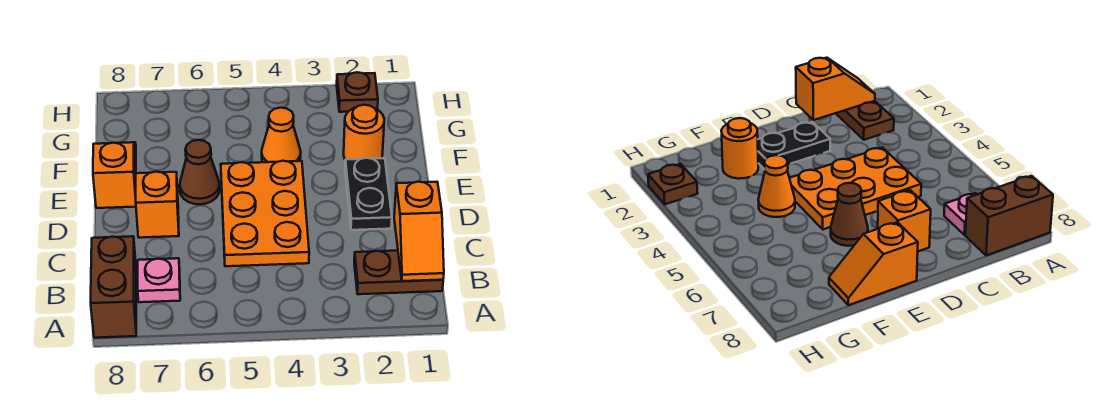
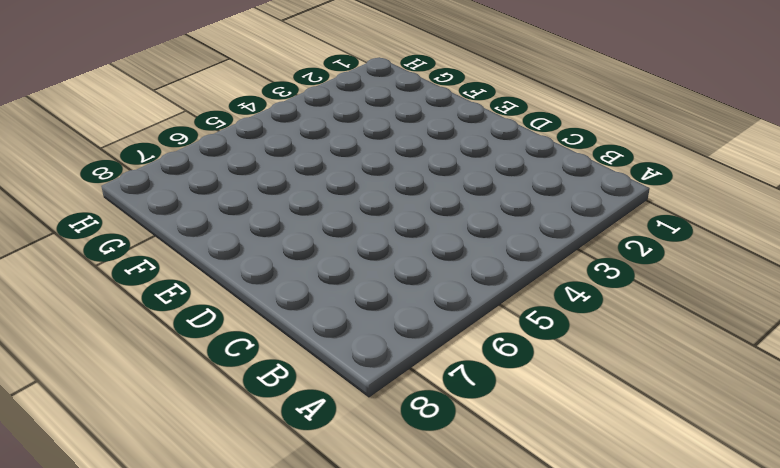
none -> brown 1x2 brick [91,236,136,338]
none -> brown 1x2 plate [354,251,443,294]
none -> pink 1x1 plate [138,258,180,302]

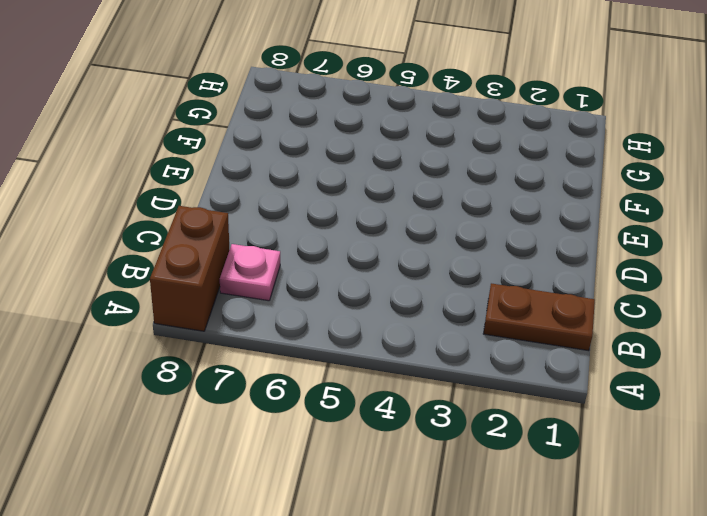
none -> orange 2x3 plate [221,161,309,266]
none -> black 1x2 plate [345,158,392,230]
none -> orange 1x1 brick [136,172,179,238]

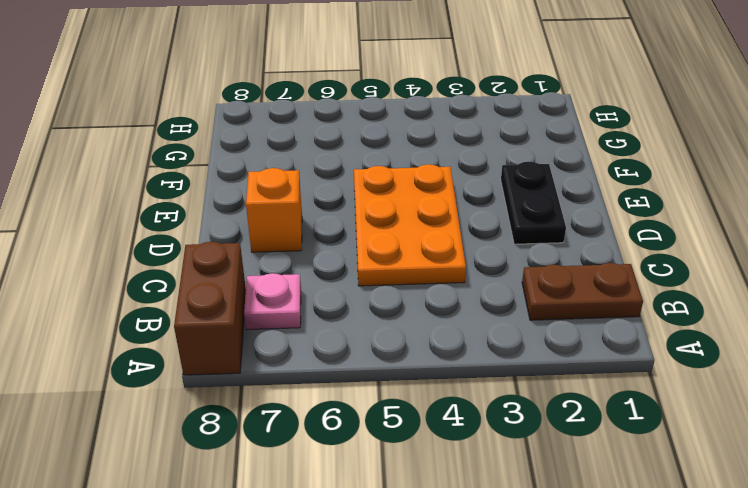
none -> brown 1x1 cone [180,140,220,204]
none -> orange 1x2 slope [93,142,136,208]
none -> orange 1x1 round brick [344,105,384,160]

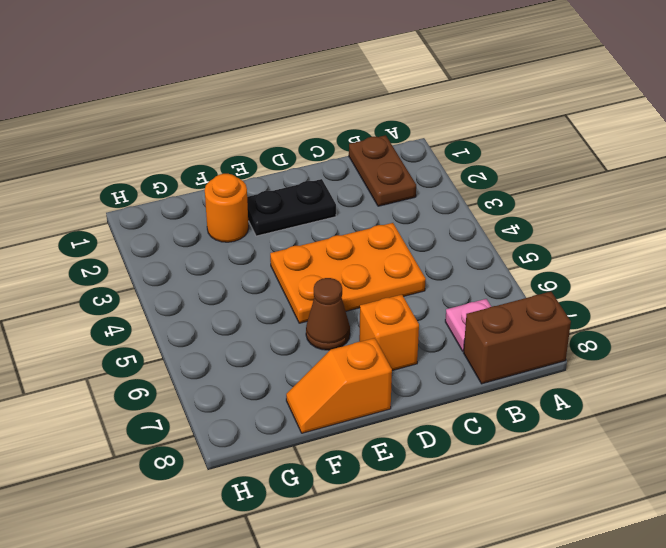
none -> orange 1x1 cone [262,108,301,162]
none -> brown 1x1 plate [337,72,378,112]
none -> orange 1x2 slope [394,182,444,281]

